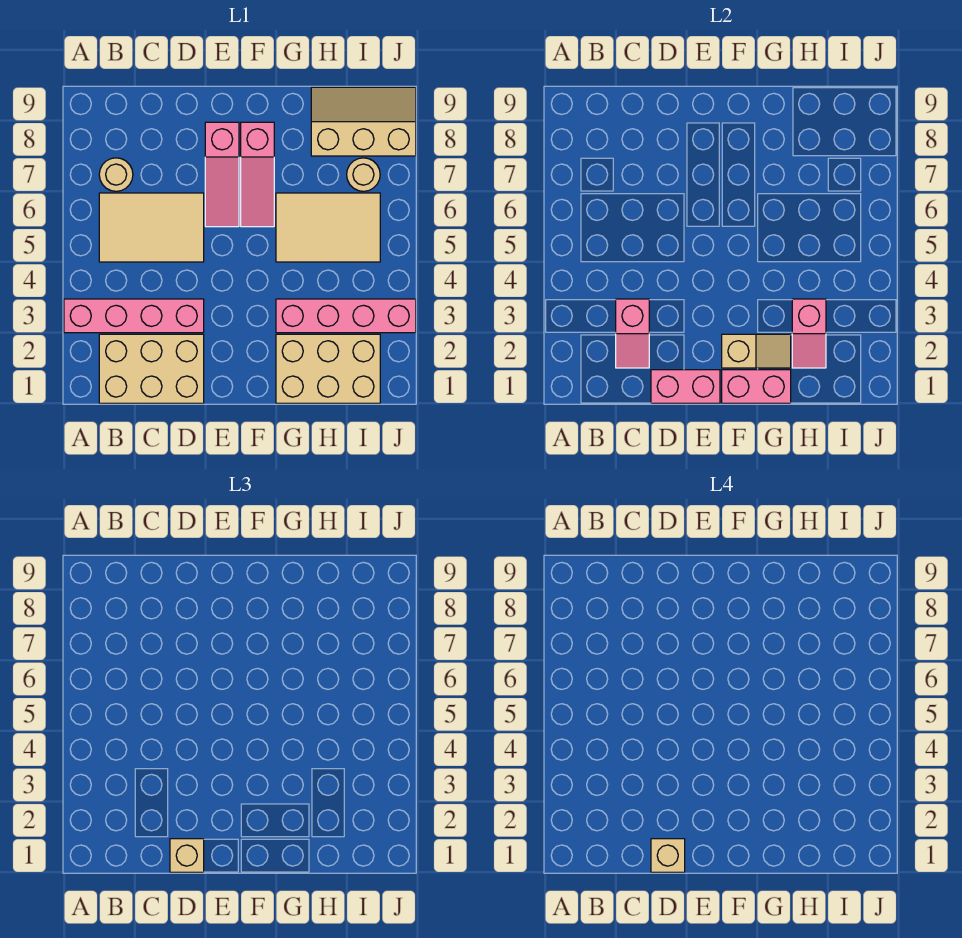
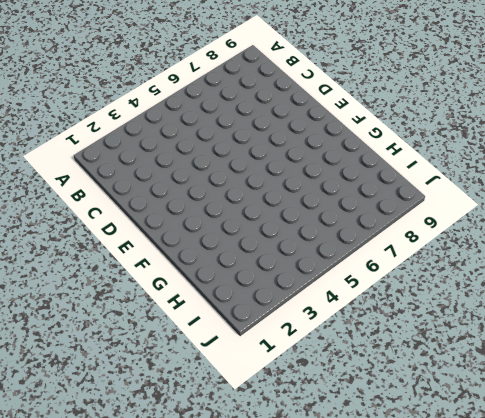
none -> pink 1x4 brick [64,299,204,333]
none -> tan 2x3 brick [99,334,204,403]
none -> tan 2x3 tile [99,193,204,262]

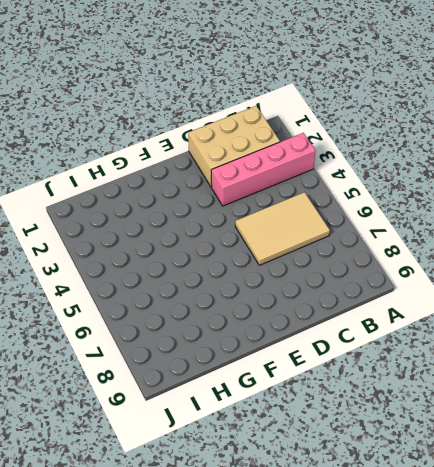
none -> tan 1x1 round brick [99,158,133,191]
none -> pink 1x3 slope [205,122,239,227]
none -> pink 1x3 slope [241,122,274,227]

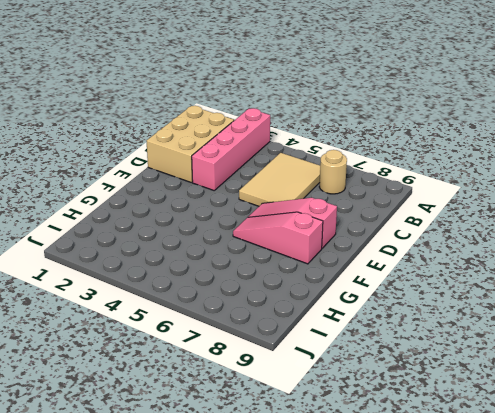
none -> tan 2x3 brick [276,334,380,403]
none -> pink 1x4 brick [276,299,416,333]
none -> tan 2x3 tile [276,193,380,262]

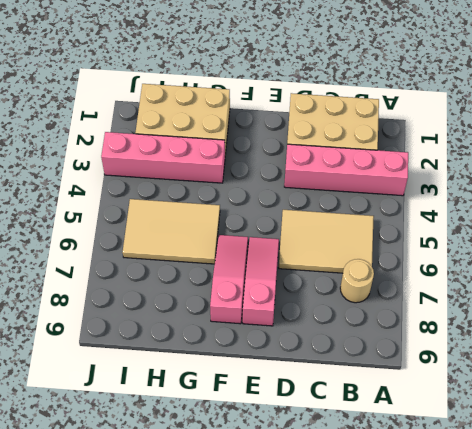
none -> tan 2x3 slope [311,87,416,156]
none -> tan 1x1 round brick [347,158,380,191]
none -> pink 1x2 slope [616,299,649,368]

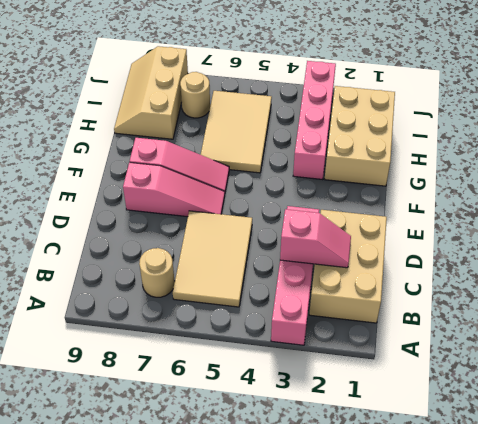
none -> pink 1x2 brick [651,370,720,403]
none -> pink 1x2 brick [722,370,791,403]
none -> tan 1x2 slope [722,334,791,368]

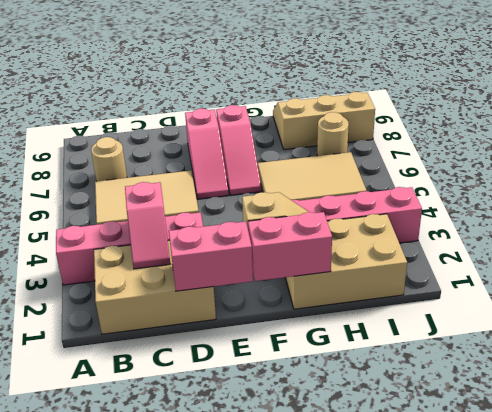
none -> pink 1x2 slope [792,299,826,368]
none -> tan 1x1 brick [170,839,204,872]
none -> tan 1x1 brick [651,839,685,872]

